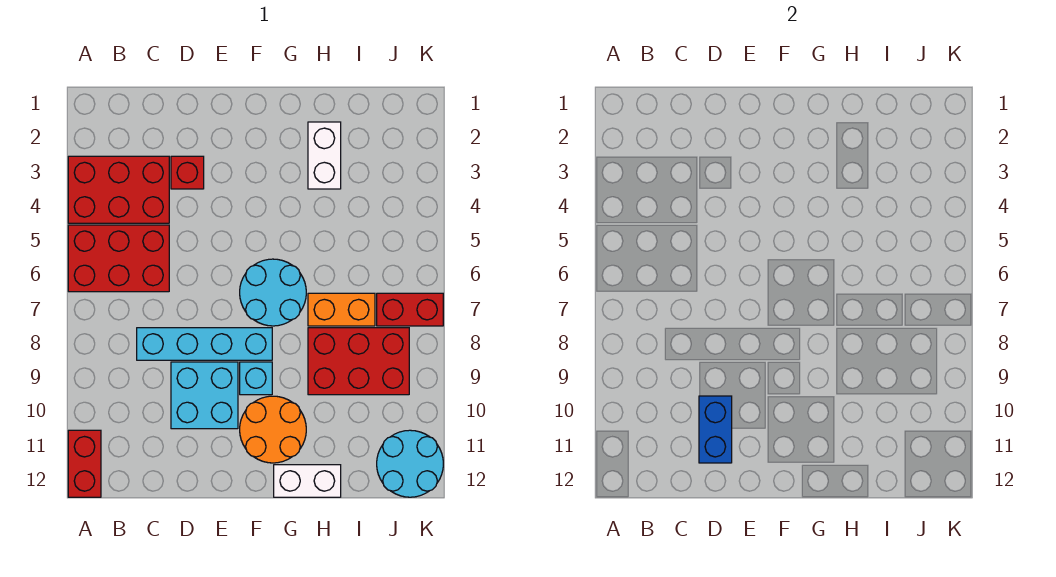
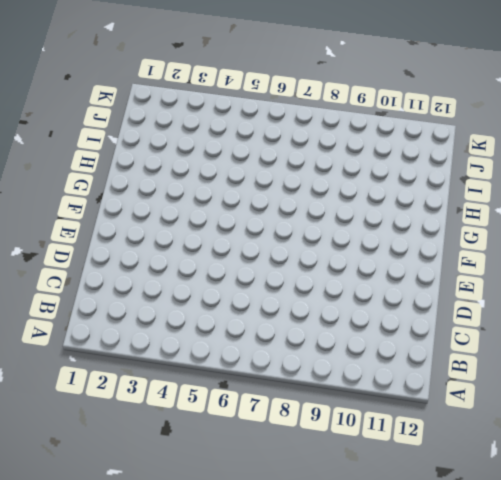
none -> red 2x3 brick [68,156,169,223]
none -> red 2x3 brick [68,225,169,292]
none -> red 1x2 brick [68,430,101,497]

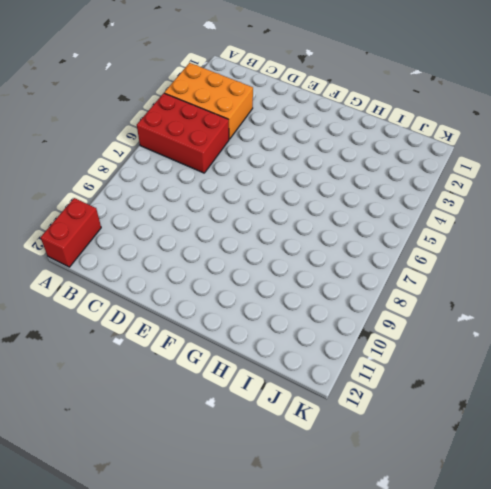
orange 2x3 brick [164,63,253,139] -> red 2x3 brick [68,156,169,223]
none -> cyan 1x4 brick [137,328,272,360]
none -> red 1x1 brick [171,156,204,189]
none -> cyan 2x2 brick [171,362,238,429]

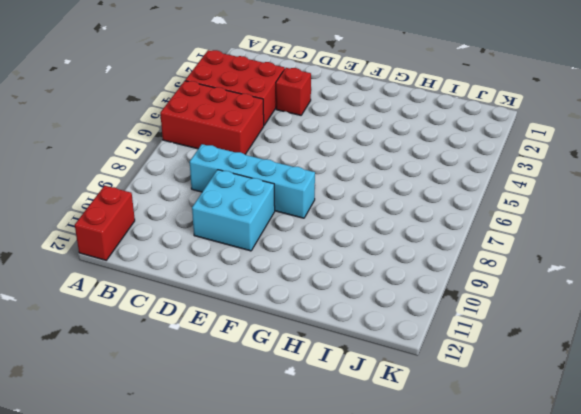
none -> cyan 2x2 round brick [240,259,306,326]
none -> cyan 1x1 brick [240,362,272,395]
none -> orange 2x2 round brick [240,396,306,463]

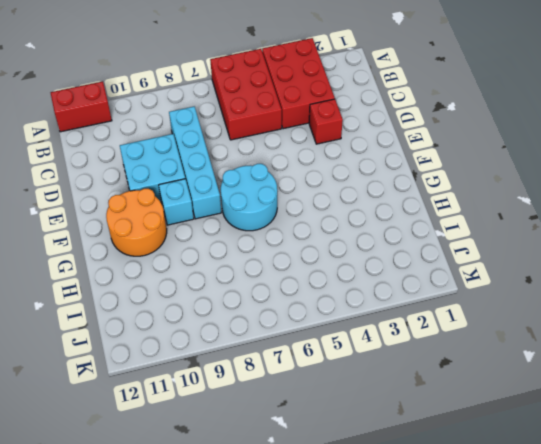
none -> white 1x2 brick [274,465,341,497]
none -> white 1x2 brick [308,122,341,189]
none -> orange 1x2 brick [308,293,375,326]

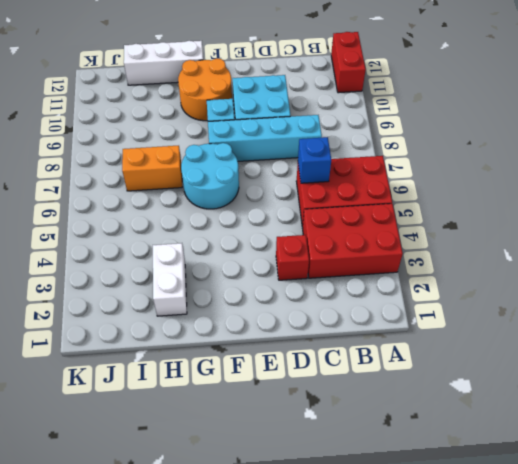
blue 1x1 brick [298,137,331,183] -> none
white 1x3 brick [124,41,203,85] -> white 1x2 brick [274,465,341,497]
none -> red 2x3 brick [308,328,409,395]
none -> red 1x2 brick [377,293,443,326]
none -> cyan 2x2 round brick [377,430,443,497]

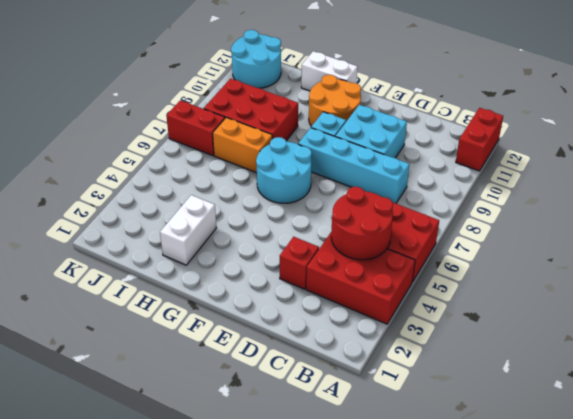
red 2x2 round brick [331,187,393,260] -> none
none -> blue 1x2 brick [699,396,732,463]

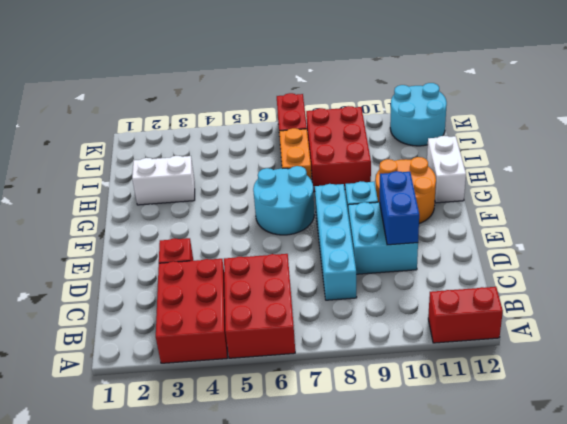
blue 1x2 brick [380,171,419,245] -> blue 1x2 brick turned to [699,396,732,463]

